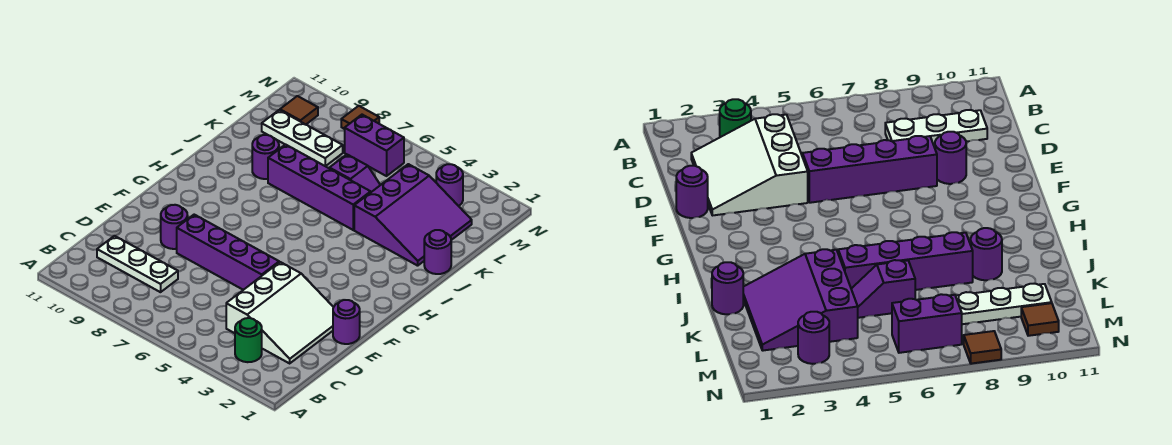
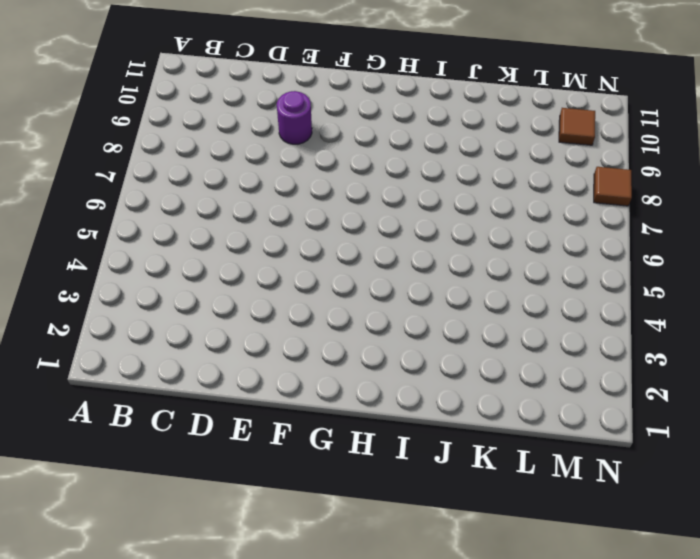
none -> green 1x1 round brick [235,318,262,362]
none -> white 3x3 slope [226,262,334,363]
none -> white 1x3 plate [97,236,178,292]

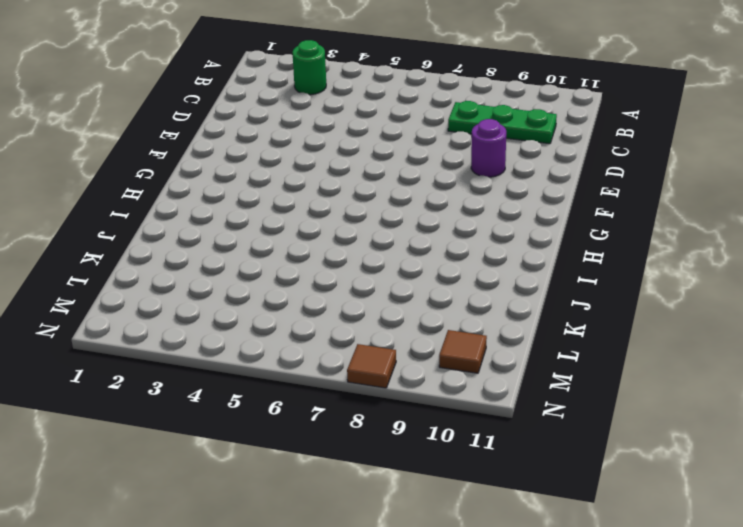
green 1x3 plate [448,101,557,144] -> white 1x3 plate [97,236,178,292]
none -> white 3x3 slope [226,262,334,363]
none -> purple 1x1 round brick [333,300,360,344]
none -> purple 1x4 brick [177,215,279,290]

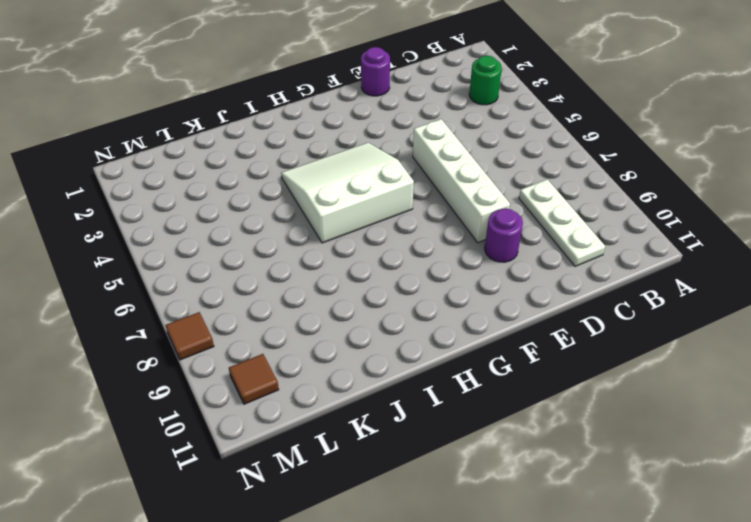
white 1x4 brick [413,119,510,242] -> purple 1x4 brick [177,215,279,290]
white 3x3 slope [281,143,414,243] -> white 3x3 slope moved to [226,262,334,363]
none -> purple 1x1 round brick [424,230,451,274]
none -> purple 3x3 slope [354,164,472,266]
none -> purple 1x4 brick [268,144,371,230]

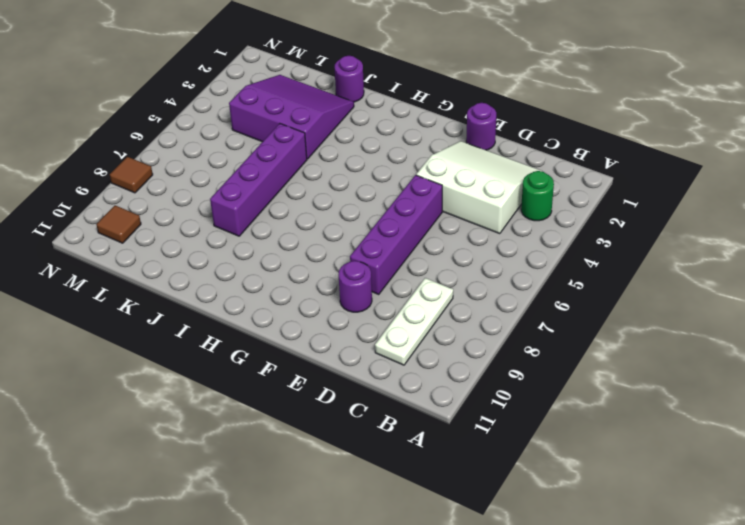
none -> purple 1x1 round brick [252,135,279,179]
none -> purple 1x2 slope [329,154,380,192]
none -> white 1x3 plate [262,110,343,166]

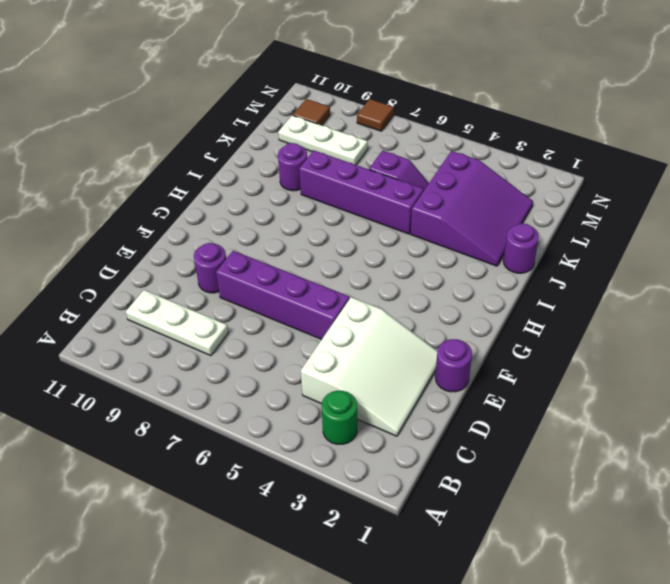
none -> purple 1x1 round brick [436,164,463,206]
none -> purple 1x2 brick [345,115,404,176]

